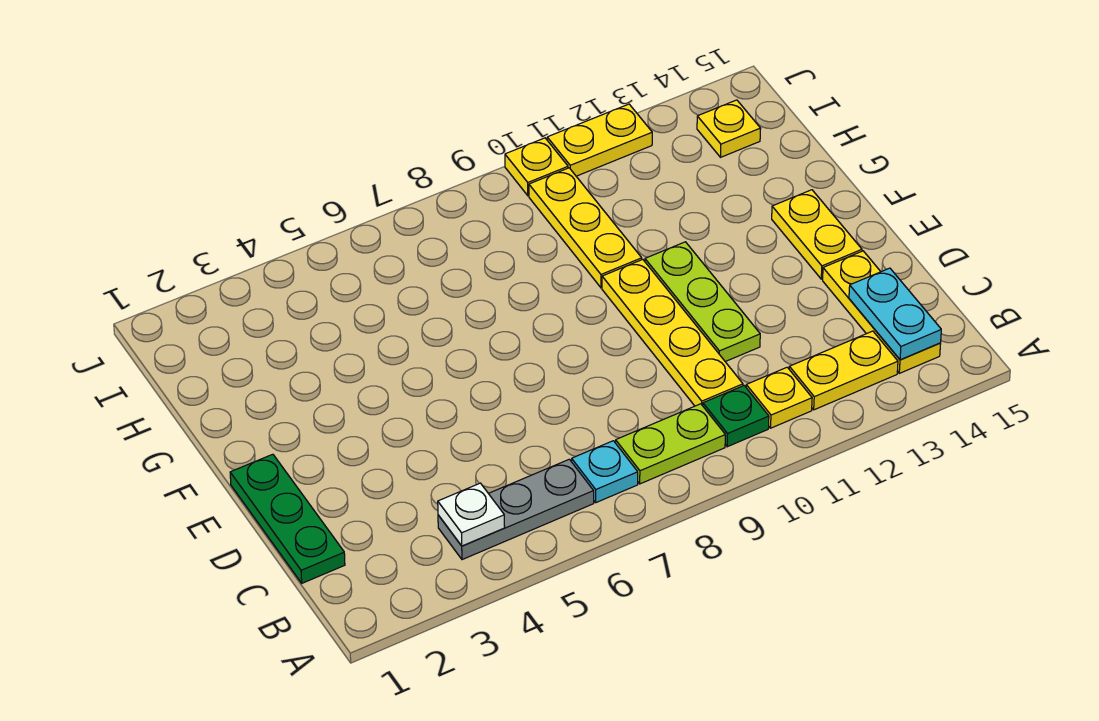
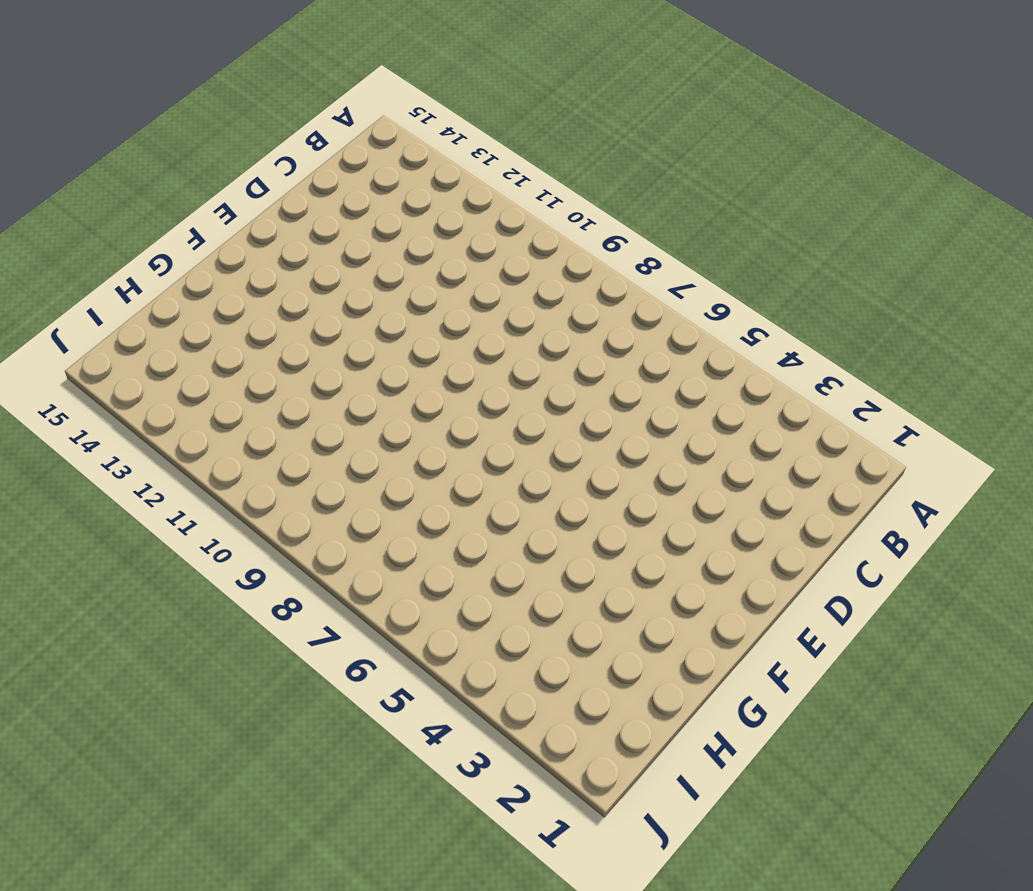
none -> grey 1x3 plate [438,459,594,560]
none -> cyan 1x1 plate [572,441,638,503]
none -> lime 1x2 plate [616,404,725,484]

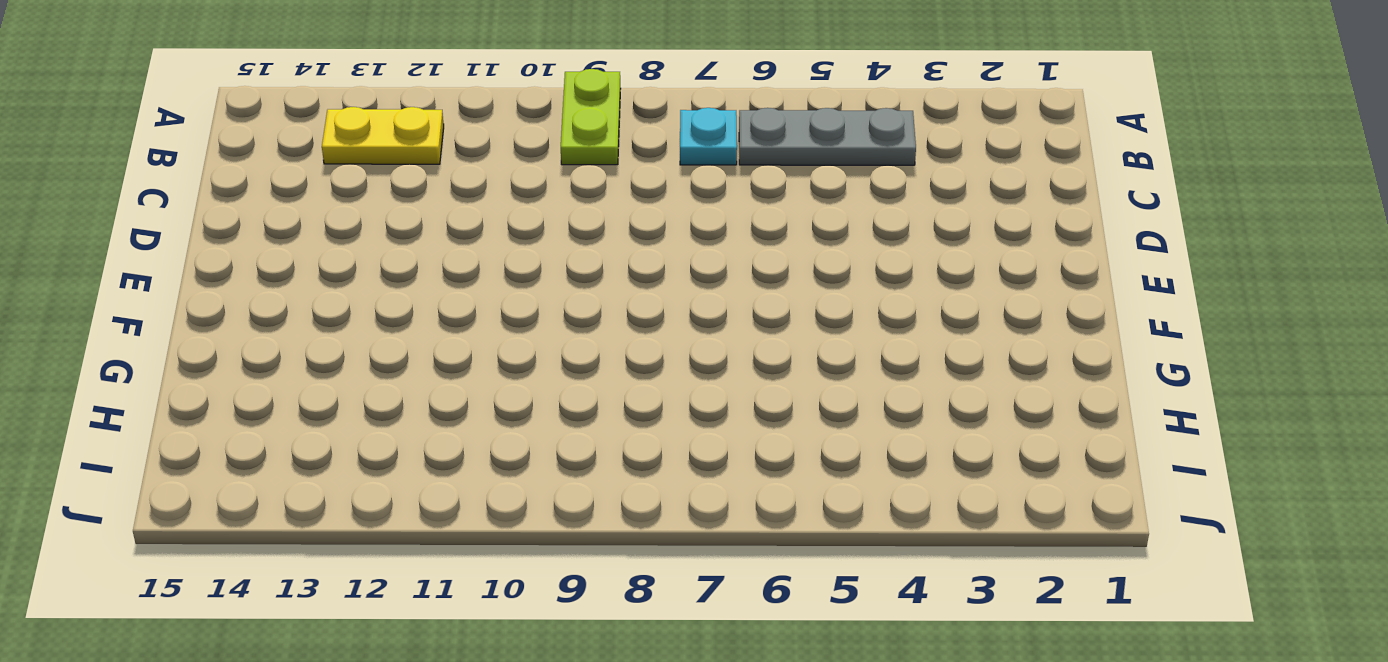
lime 1x2 plate [561,69,621,165] -> lime 1x2 plate turned to [616,404,725,484]
none -> green 1x1 plate [703,386,769,447]
none -> yellow 1x1 plate [746,367,812,428]
none -> yellow 1x3 plate [823,251,941,373]

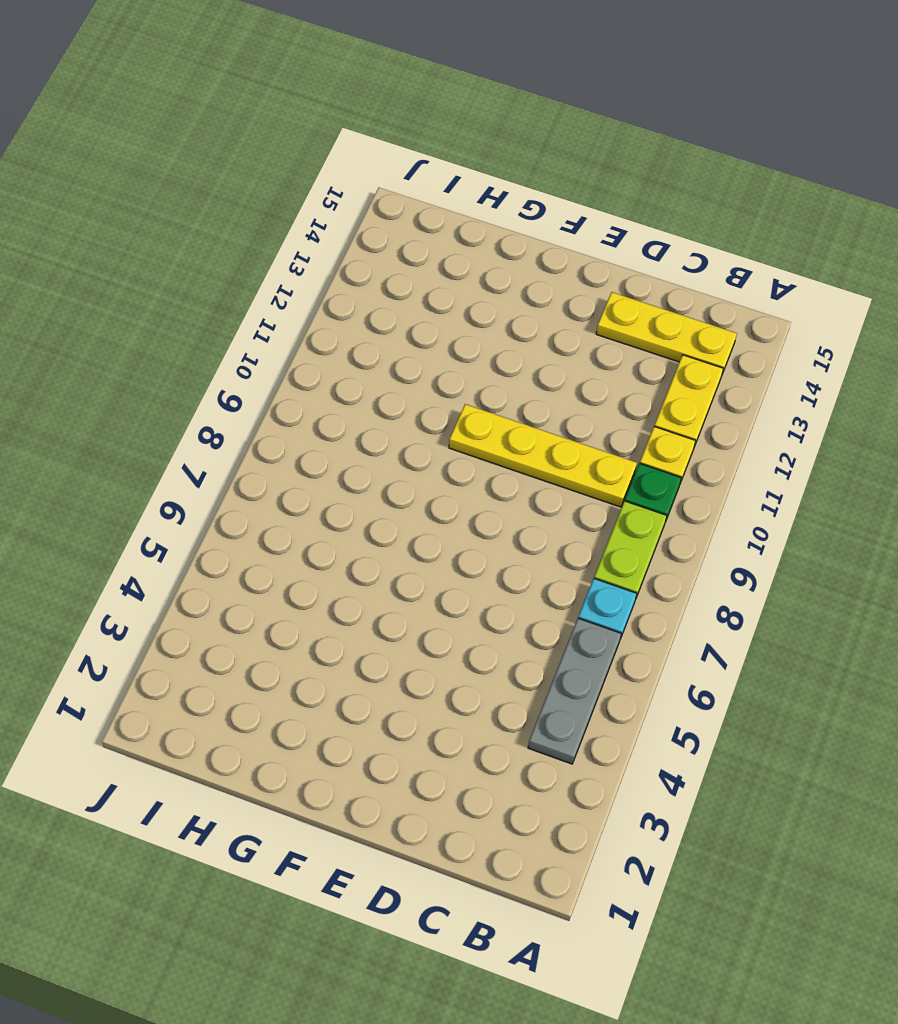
none -> green 1x3 plate [230,454,345,583]
none -> lime 1x3 plate [645,242,760,362]
none -> yellow 1x2 plate [772,190,862,279]

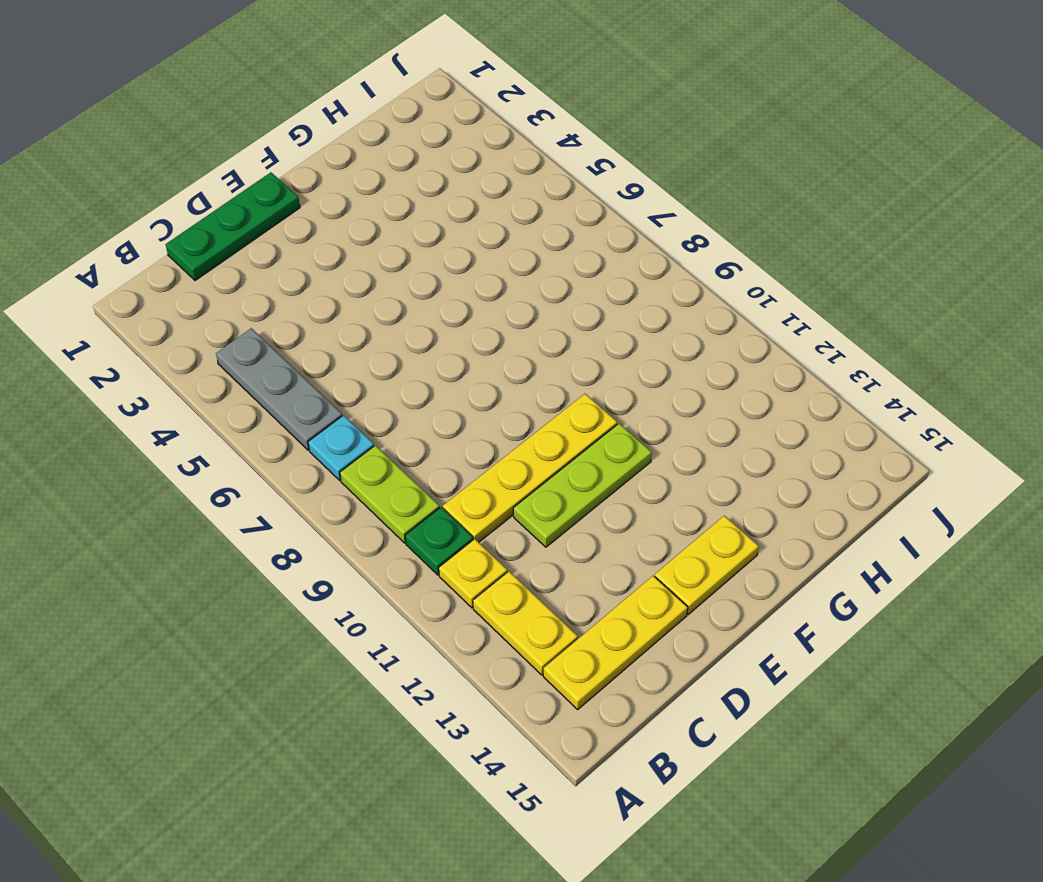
none -> yellow 1x3 plate [529,168,642,288]
none -> yellow 1x1 plate [697,100,761,157]
none -> yellow 1x1 plate [505,138,568,196]

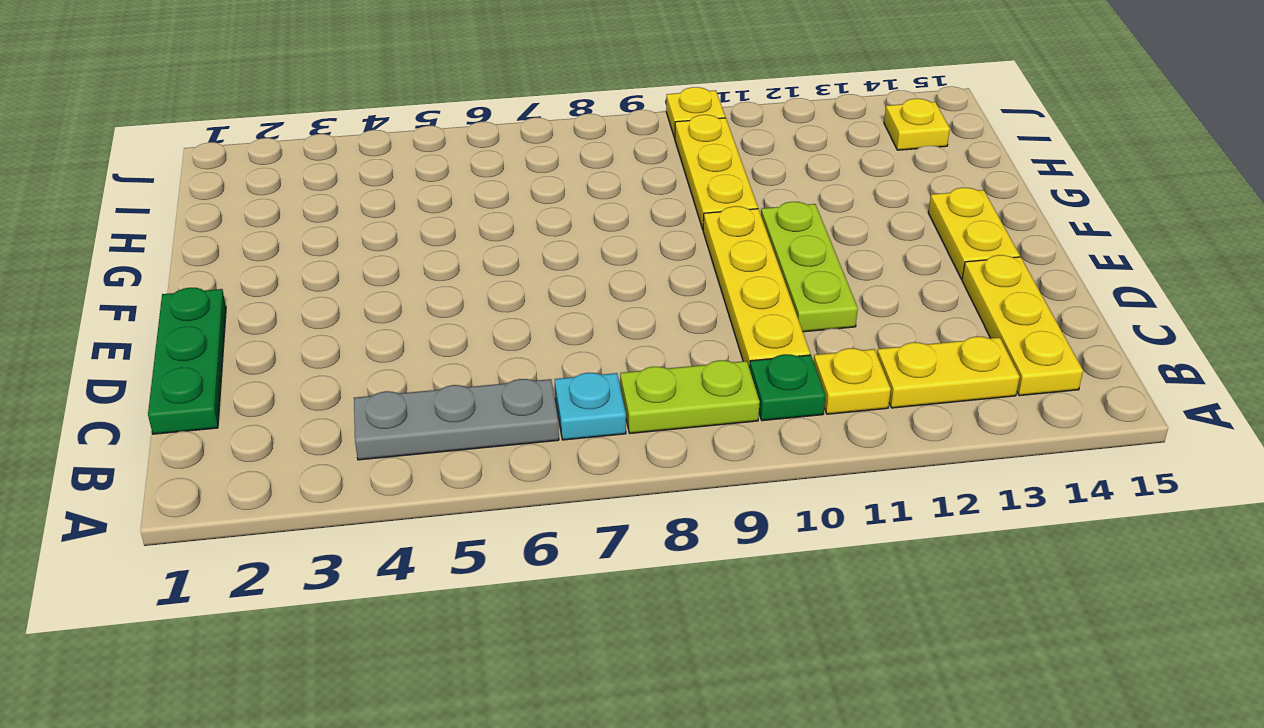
none -> yellow 1x2 plate [547,104,652,176]
none -> white 1x1 plate [438,483,505,546]
none -> cyan 1x2 plate [849,268,941,360]

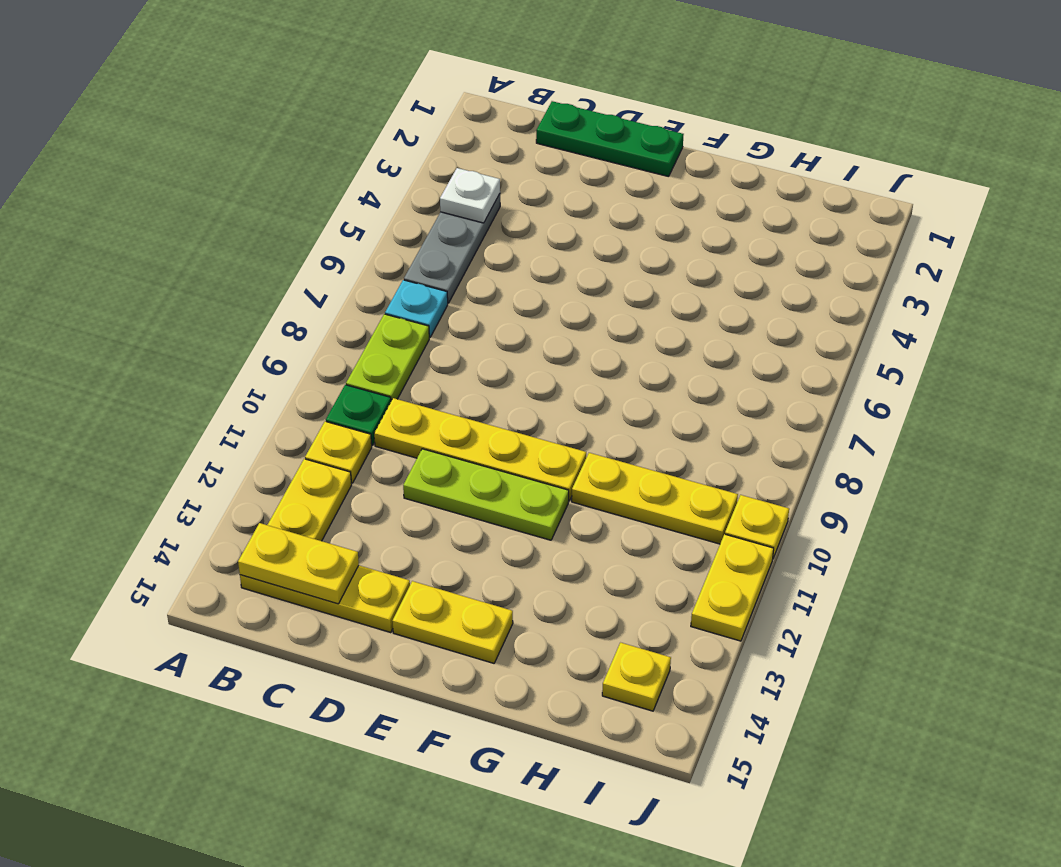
yellow 1x2 plate [238,523,359,604] -> cyan 1x2 plate [849,268,941,360]

